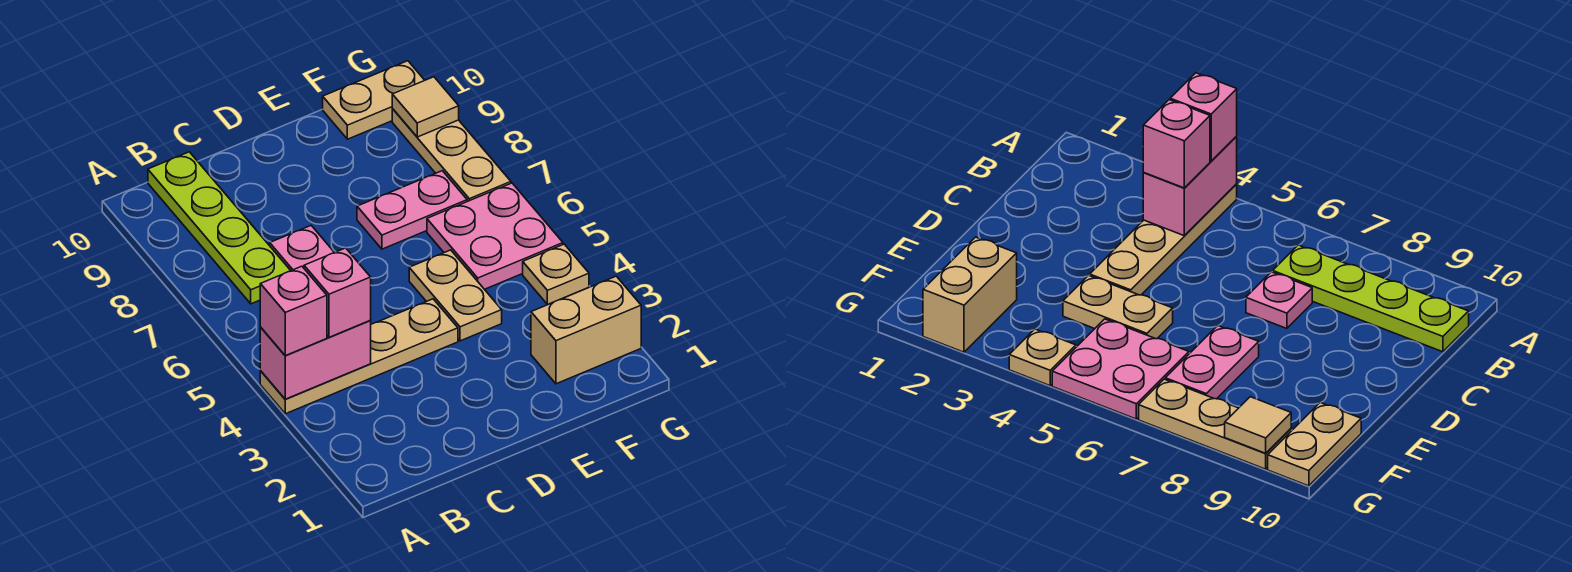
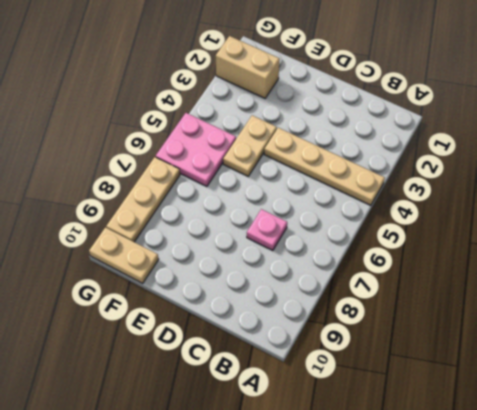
none -> lime 1x4 plate [148,152,291,304]
none -> pink 1x2 plate [357,171,467,249]
none -> tan 1x1 plate [523,244,589,304]

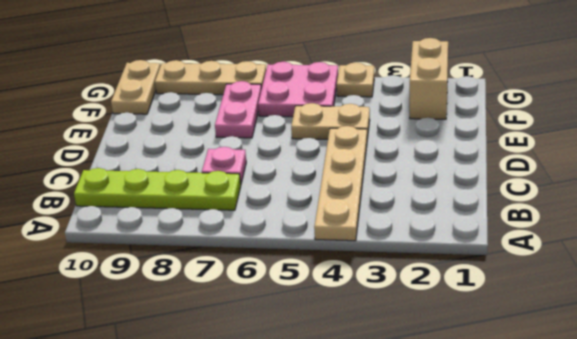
none -> pink 1x2 brick [260,321,371,399]
none -> tan 1x1 tile [392,77,459,137]
none -> pink 1x1 brick [260,266,327,356]

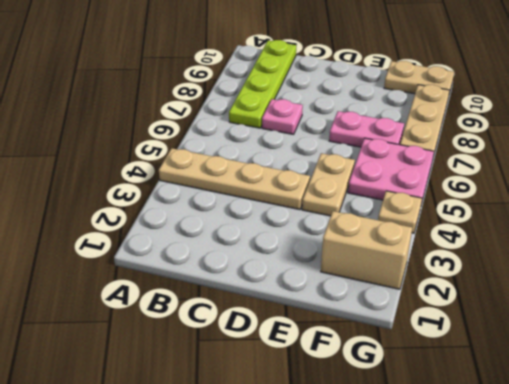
none -> pink 1x2 brick [260,321,371,399]
none -> tan 1x1 tile [392,77,459,137]
none -> pink 1x1 brick [260,266,327,356]

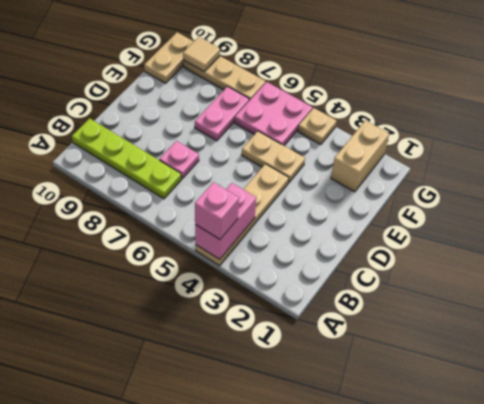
none -> pink 1x1 brick [304,248,371,337]

